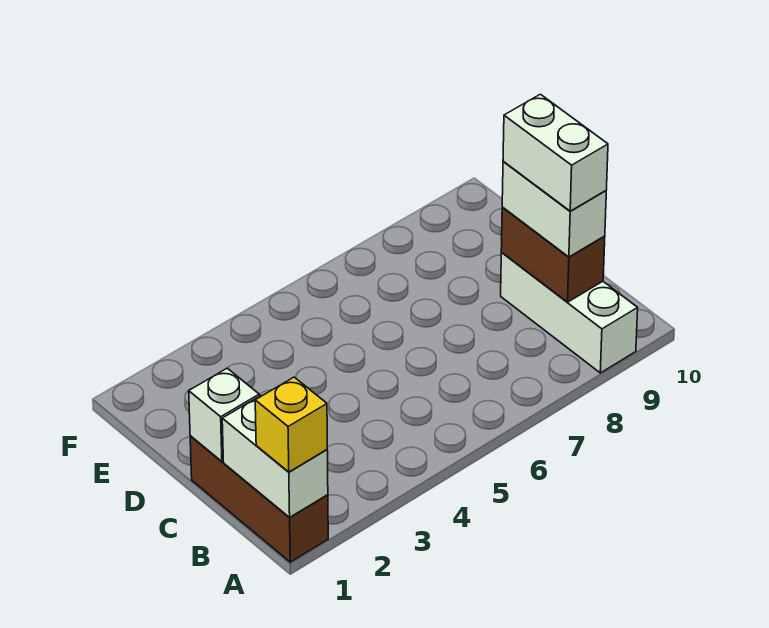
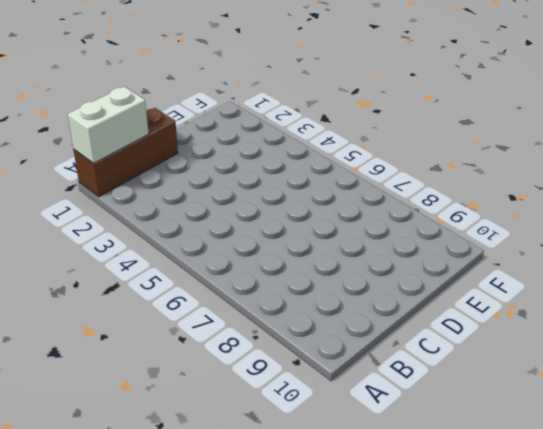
none -> white 1x3 brick [501,253,638,373]
none -> brown 1x2 brick [501,208,605,302]

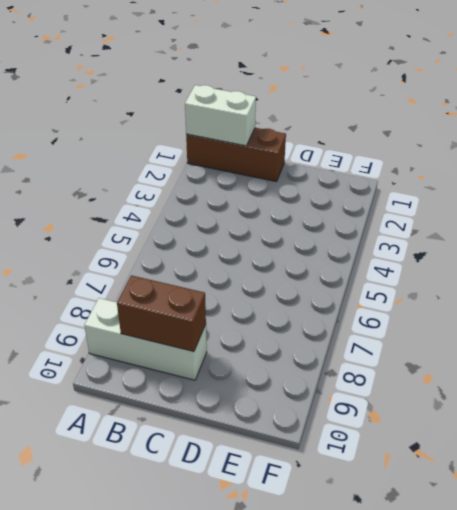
none -> white 1x1 brick [189,368,259,461]
none -> yellow 1x1 brick [255,377,327,472]

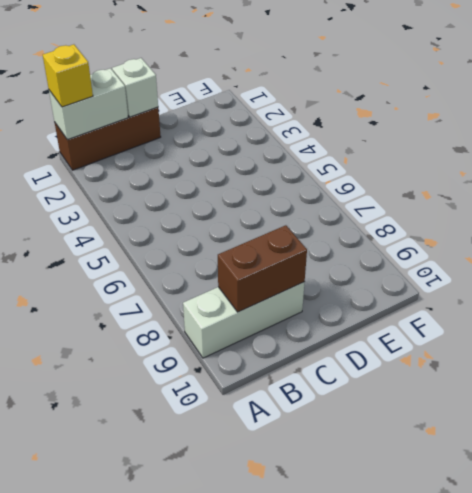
none -> white 1x2 brick [502,161,606,257]
none -> white 1x2 brick [503,94,608,211]

